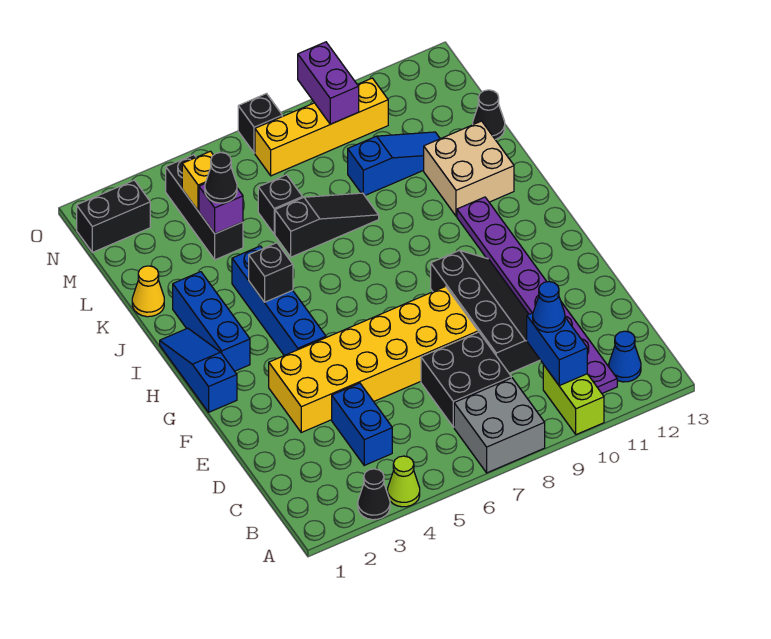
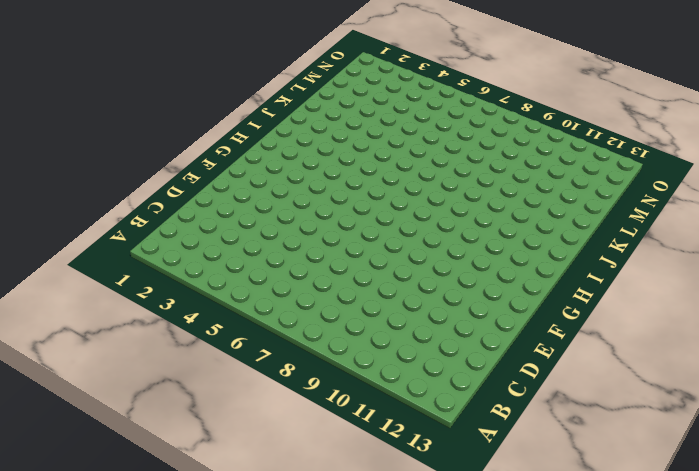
none -> black 1x1 cone [358,469,390,520]
none -> lime 1x1 cone [388,456,420,507]
none -> grey 2x2 brick [454,378,545,473]
none -> lime 1x2 brick [543,365,604,435]

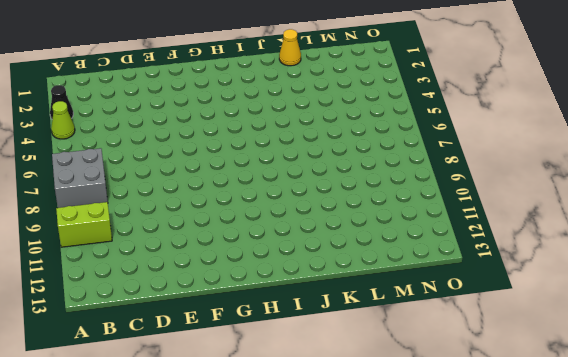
none -> purple 1x8 plate [457,197,617,393]
none -> blue 1x1 cone [609,331,641,382]
none -> blue 1x2 brick [332,383,392,465]
none -> black 2x2 brick [421,332,511,427]

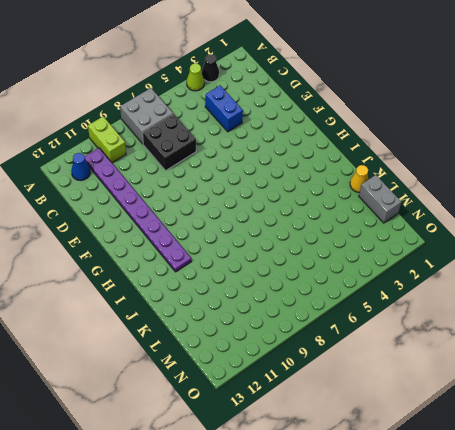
grey 1x2 brick [359,175,401,223] -> none
none -> black 2x4 slope [431,250,540,373]
none -> yellow 2x6 brick [269,286,478,432]
none -> blue 1x3 slope [160,328,237,412]
none -> blue 1x4 brick [232,246,326,356]

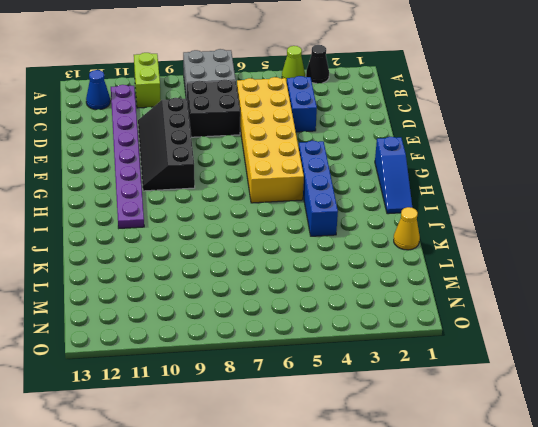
yellow 2x6 brick [237,77,304,203] -> yellow 2x6 brick turned to [269,286,478,432]
none -> blue 1x3 brick [173,272,250,371]
none -> tan 2x2 brick [424,121,514,216]
none -> black 1x3 slope [275,193,379,257]
none -> black 1x3 brick [166,155,243,260]

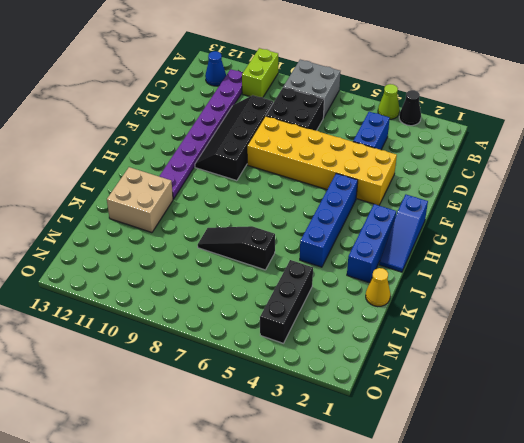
none -> black 1x1 brick [258,175,303,234]
none -> blue 1x3 slope [348,132,440,195]
none -> black 1x1 cone [473,90,505,139]
none -> black 1x2 brick [77,180,150,252]

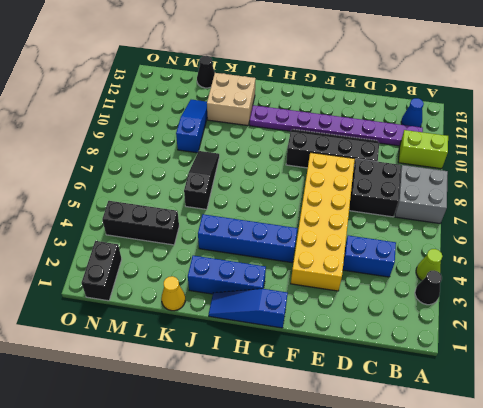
none -> black 1x1 brick [258,175,303,234]
none -> yellow 1x4 brick [255,78,388,176]
none -> black 1x1 brick [238,94,282,153]
none -> blue 1x2 brick [527,313,587,386]

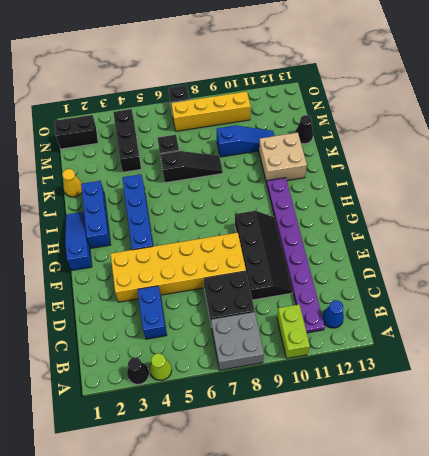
none -> blue 1x2 brick [527,313,587,386]
none -> black 1x1 brick [249,243,293,302]
none -> purple 1x1 brick [199,184,243,234]
none -> yellow 1x1 brick [182,151,213,211]

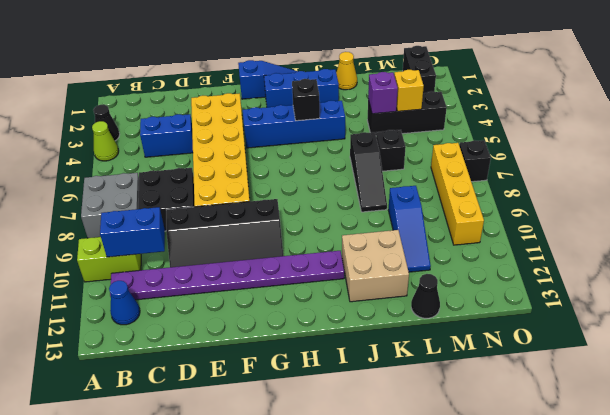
none -> purple 1x2 brick [298,42,359,124]
none -> blue 1x1 cone [533,282,565,332]
none -> black 1x1 cone [205,152,237,203]

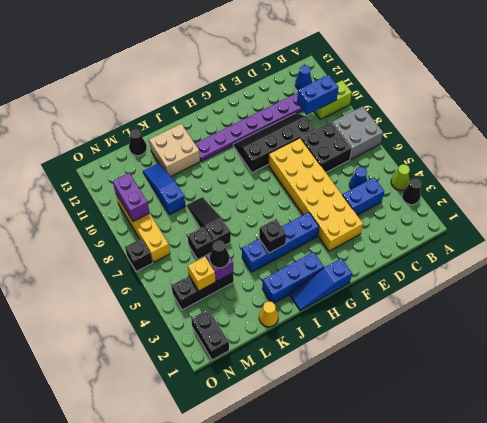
blue 1x1 cone [349,167,367,189] -> blue 1x1 cone moved to [533,282,565,332]
purple 1x2 brick [113,173,150,221] -> purple 1x2 brick turned to [298,42,359,124]

